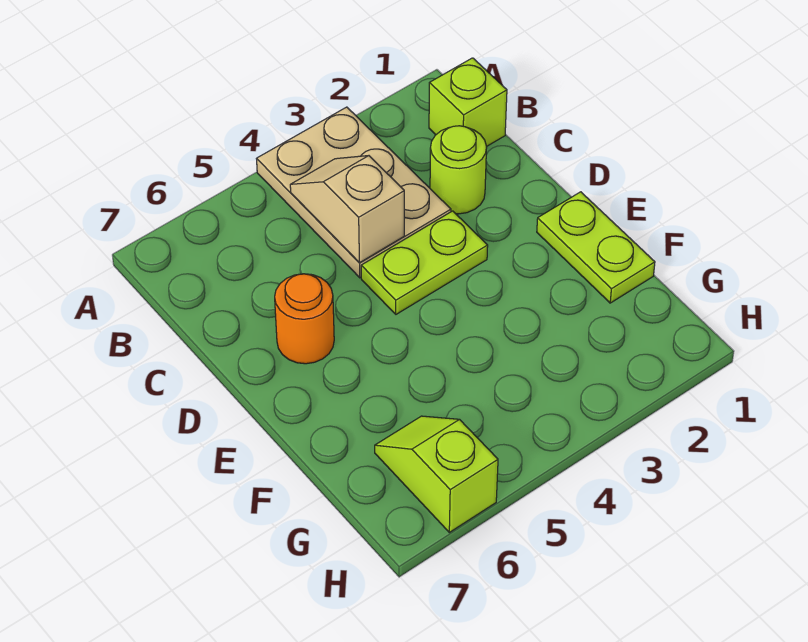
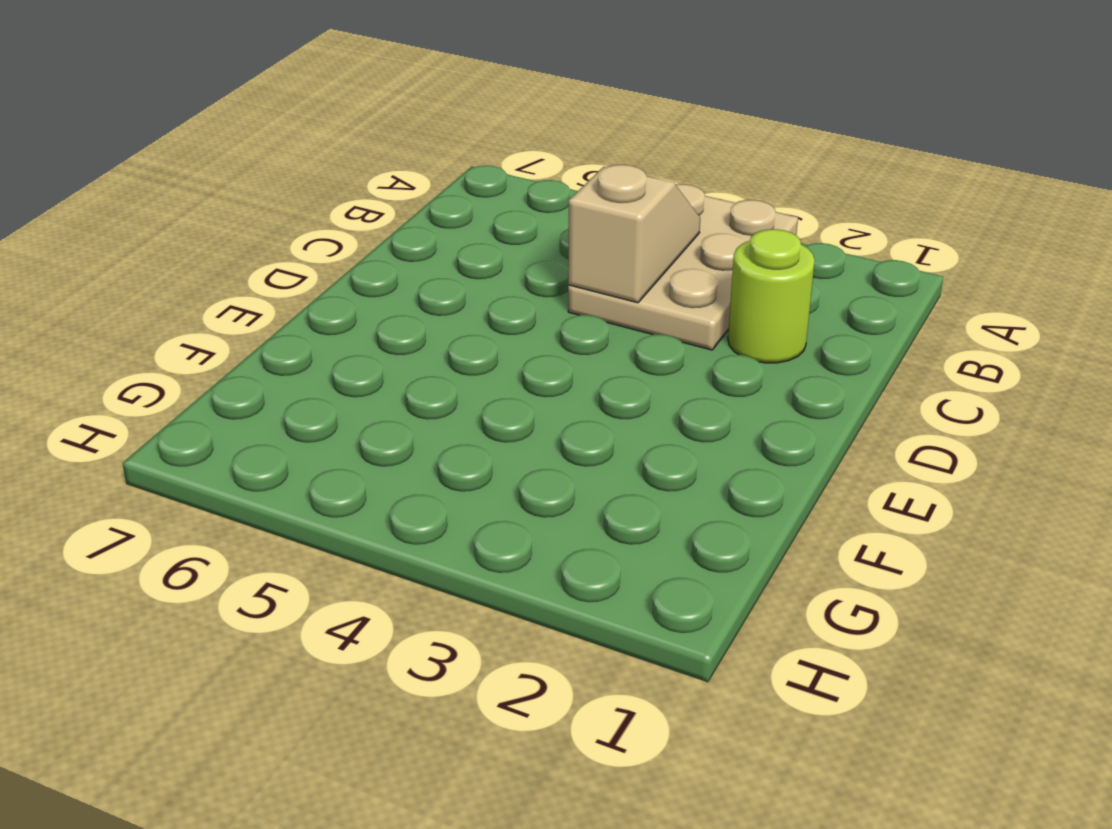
none -> lime 1x1 brick [429,58,507,146]
none -> lime 1x2 plate [361,211,488,314]

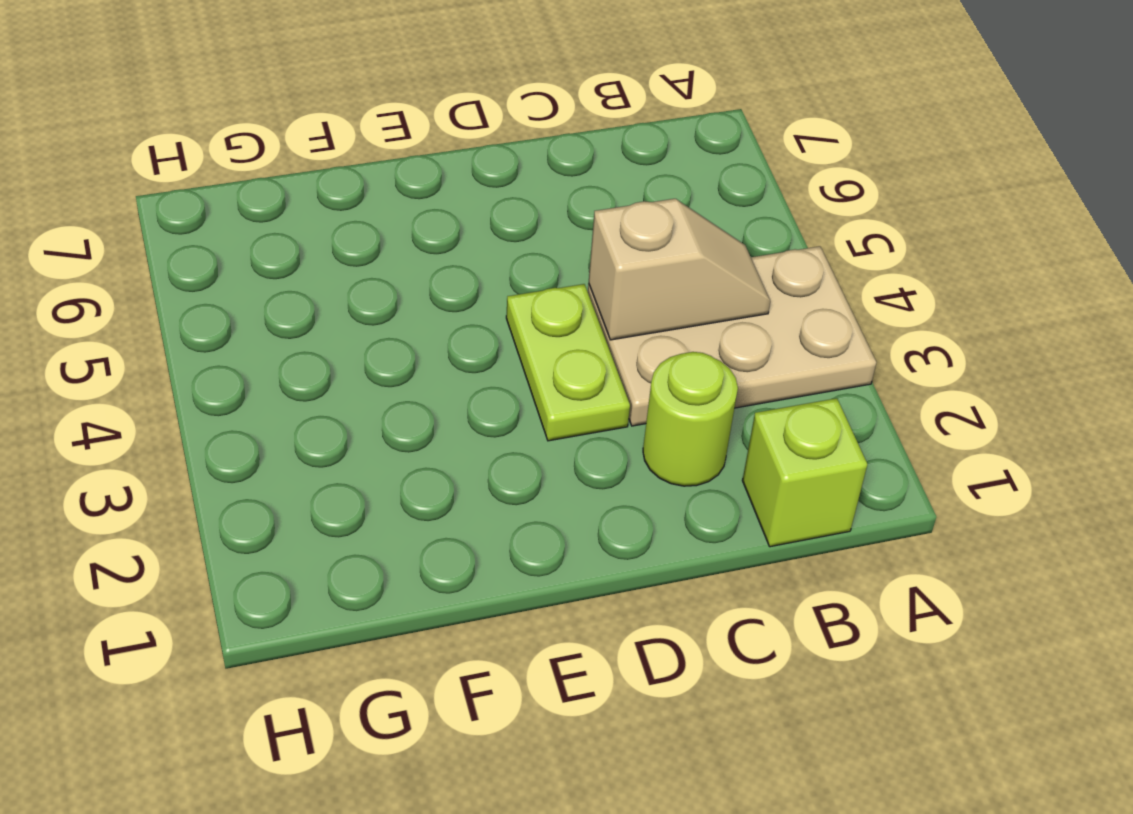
none -> orange 1x1 round brick [275,274,334,364]
none -> lime 1x2 plate [537,192,655,303]

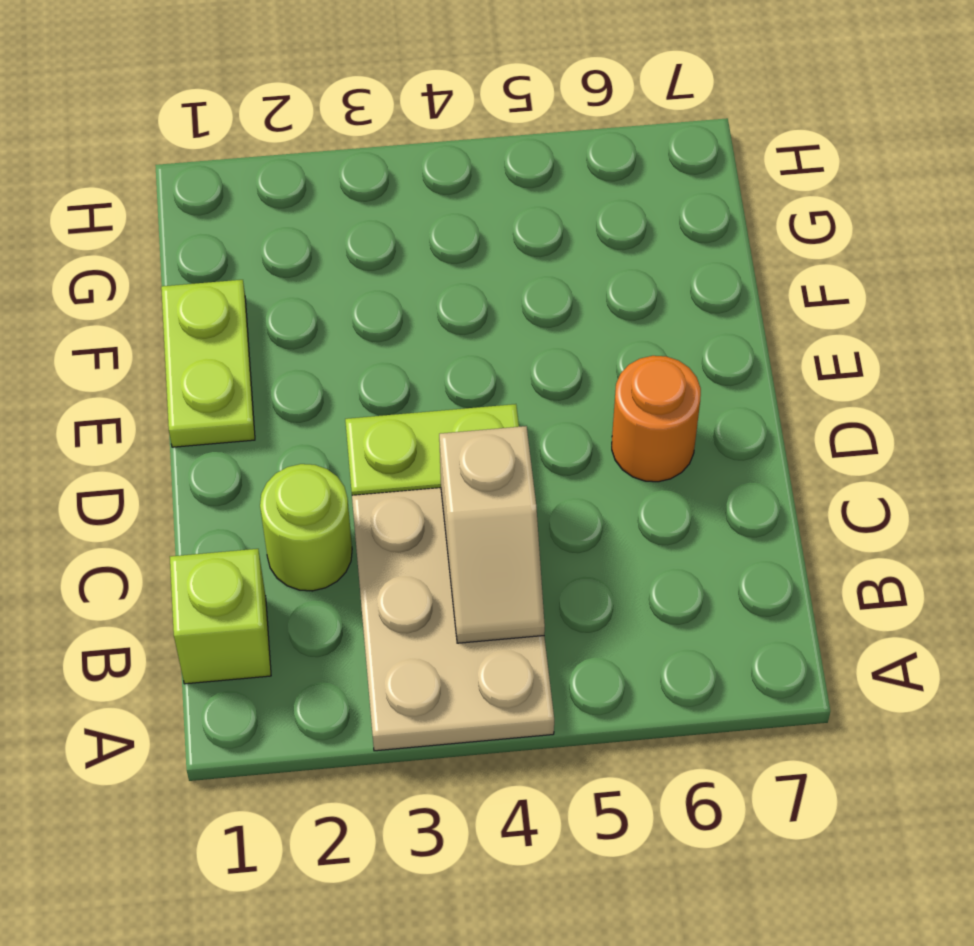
none -> lime 1x2 slope [375,416,498,532]

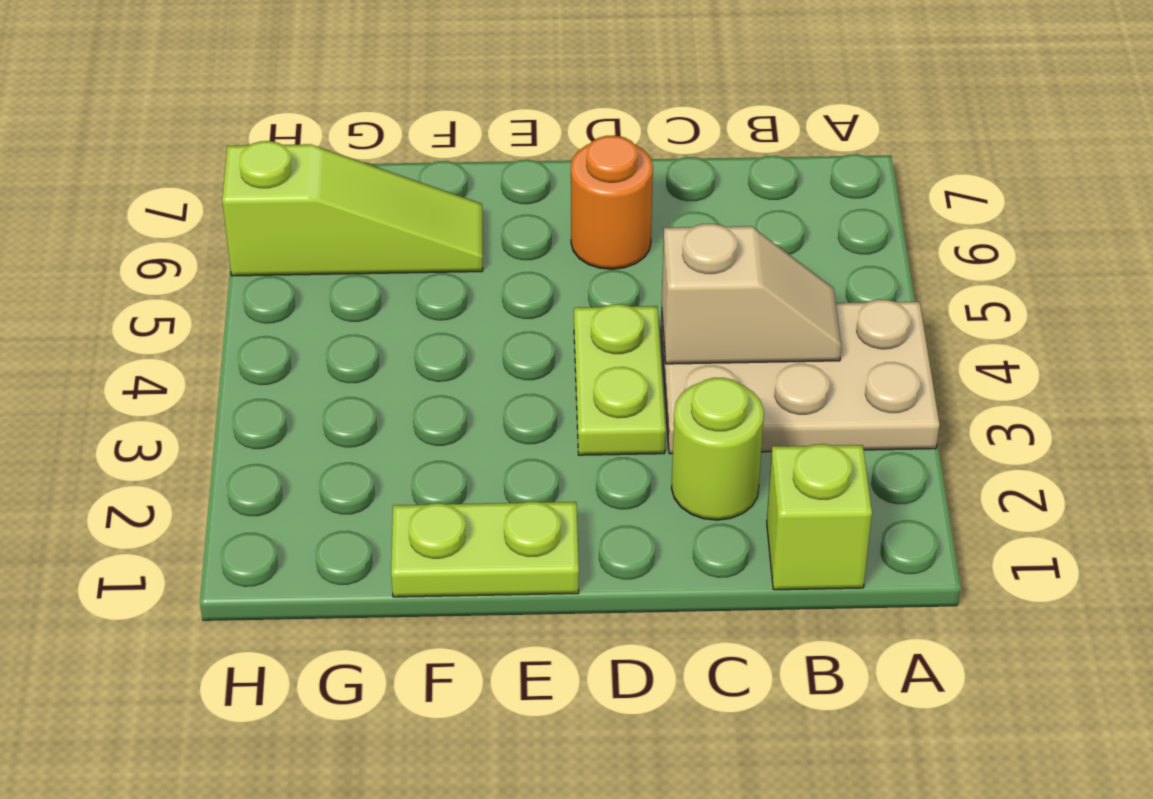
lime 1x3 slope [222,141,483,276] -> lime 1x2 slope [375,416,498,532]

